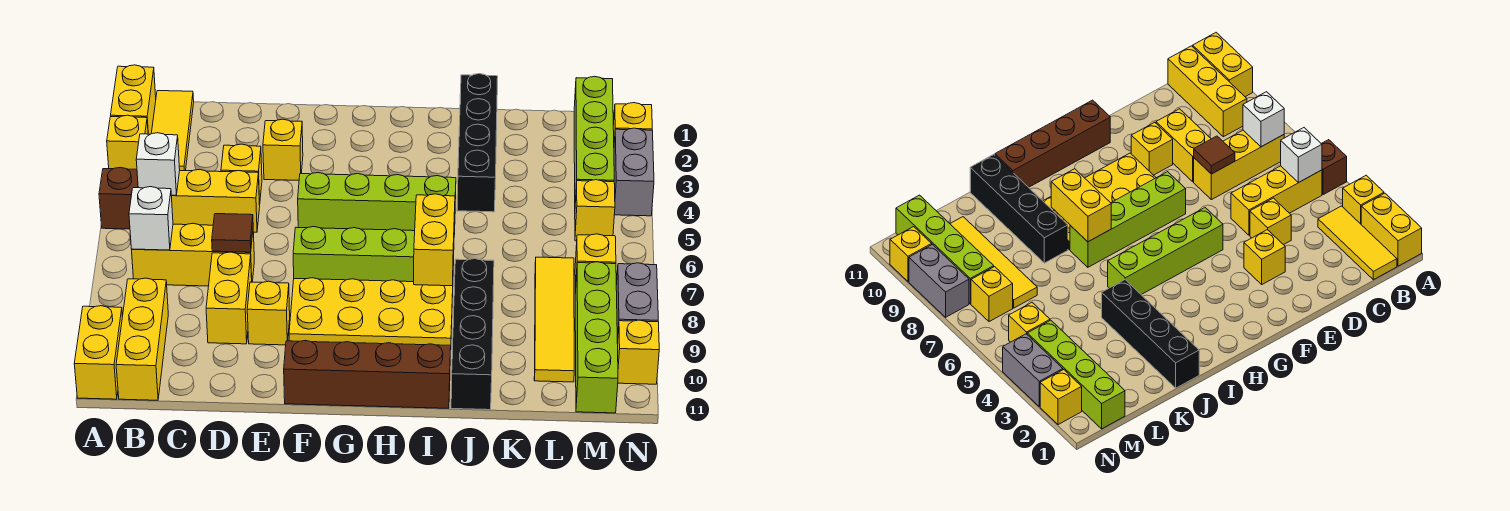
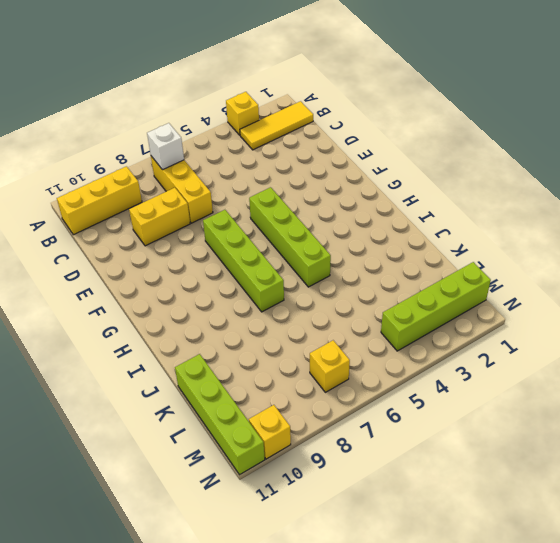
lime 1x4 brick [175,354,265,475] -> lime 1x4 brick turned to [575,262,618,413]
none -> yellow 1x2 brick [111,65,156,134]
none -> brown 1x1 brick [99,167,138,229]
none -> yellow 1x2 brick [74,306,122,399]
none -> yellow 1x3 brick [172,169,260,232]

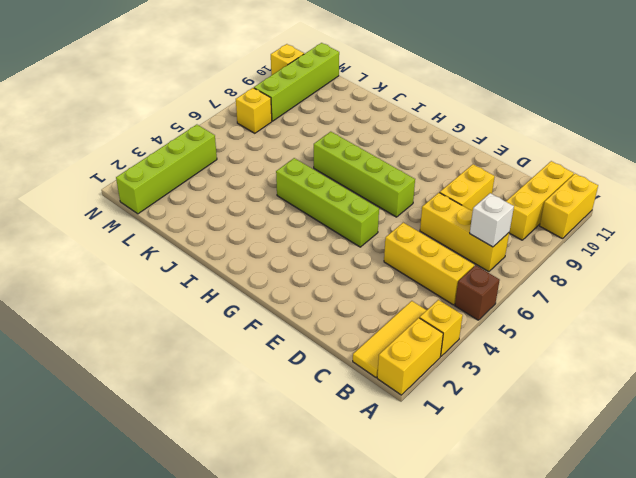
none -> yellow 1x1 brick [221,144,262,205]
none -> yellow 1x1 brick [263,119,303,180]
none -> yellow 1x1 brick [247,281,290,345]
none -> yellow 2x4 plate [289,278,453,346]

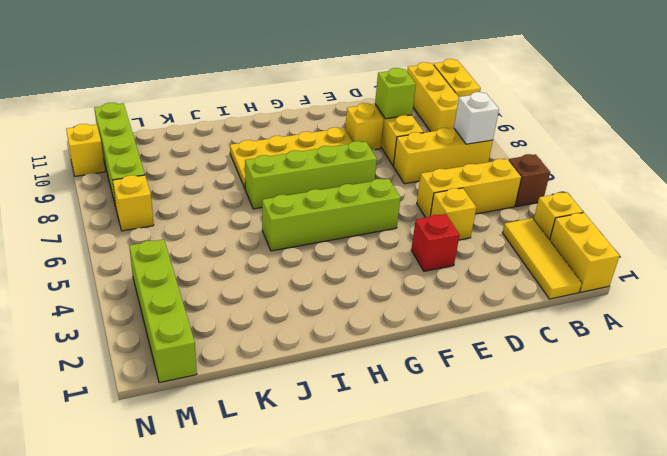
lime 1x1 brick [375,68,416,119] -> none
red 1x1 brick [411,214,460,271] -> yellow 1x1 brick [263,119,303,180]
none -> brown 1x4 brick [284,340,451,408]
none -> black 1x4 brick [457,74,498,212]
none -> black 1x4 brick [451,259,494,410]
none -> yellow 1x4 tile [534,257,574,382]

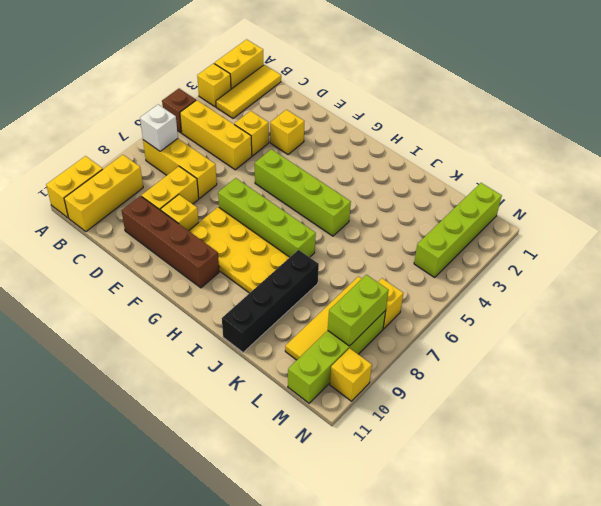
brown 1x4 brick [122,196,219,288] -> brown 1x4 brick moved to [284,340,451,408]
lime 1x2 brick [328,275,389,346] -> none
none -> black 1x4 brick [457,74,498,212]
none -> yellow 1x1 brick [575,180,615,241]
none -> yellow 1x1 brick [613,103,652,142]
none -> grey 1x2 brick [614,128,654,216]

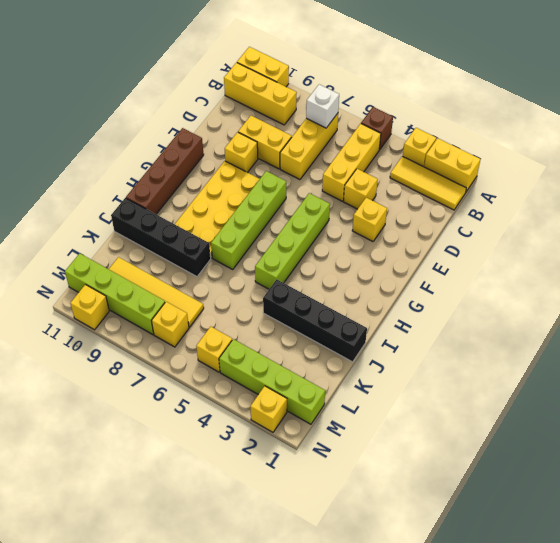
none -> grey 1x2 brick [614,128,654,216]
none -> grey 1x2 brick [616,263,658,343]
none -> white 1x1 brick [136,133,180,195]
none -> brown 1x1 tile [212,214,253,252]

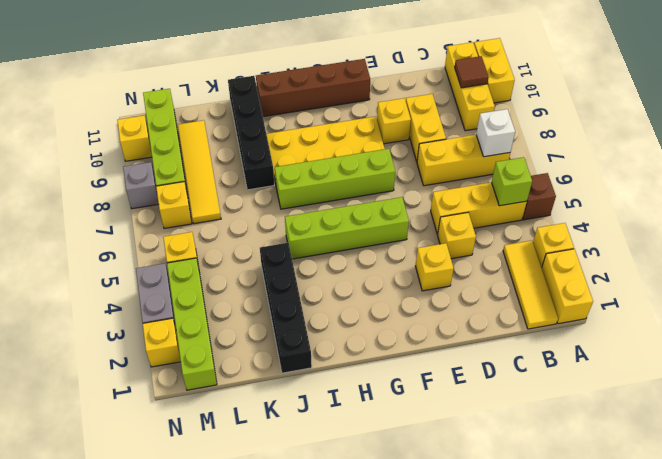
lime 1x1 brick [492,157,532,206] -> white 1x1 brick [136,133,180,195]
brown 1x1 tile [455,56,489,88] -> brown 1x1 tile moved to [212,214,253,252]
grey 1x1 brick [123,162,159,209] -> grey 1x2 brick [616,263,658,343]
none -> yellow 1x2 brick [414,194,455,286]

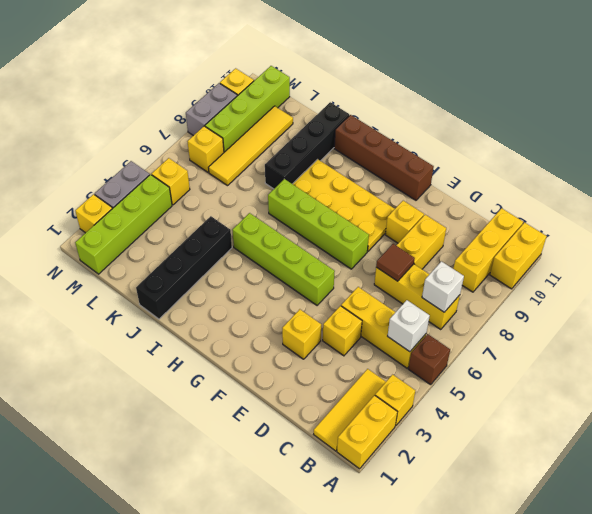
none -> yellow 1x2 brick [414,194,455,286]

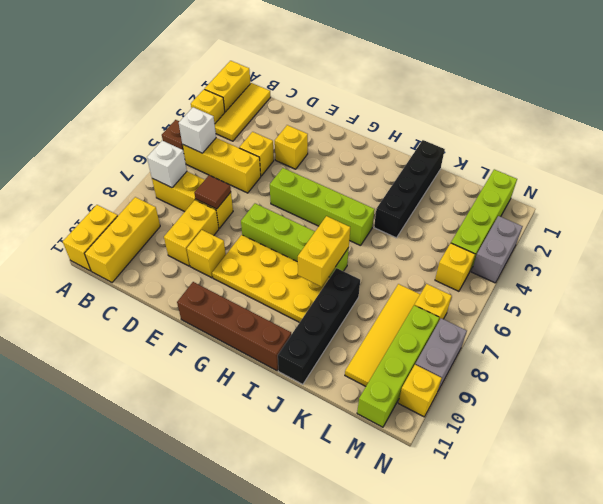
none -> yellow 1x1 brick [613,103,652,142]

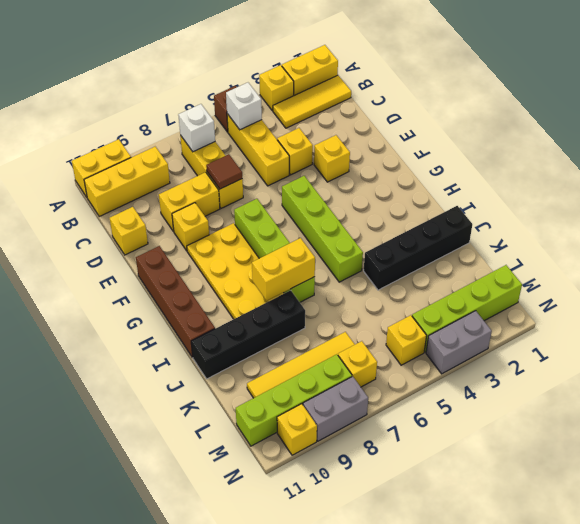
yellow 1x1 brick [110,207,148,255] -> yellow 1x1 brick moved to [613,103,652,142]

